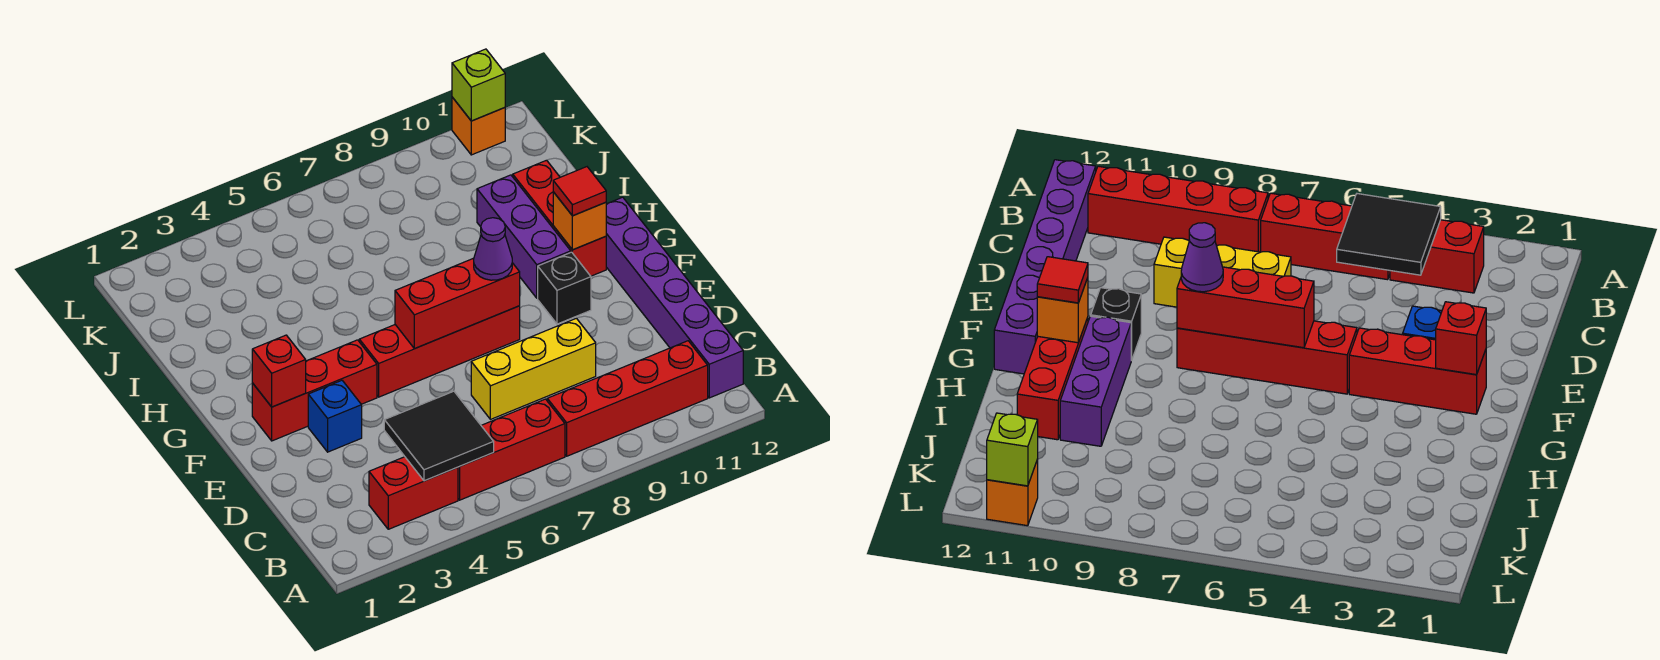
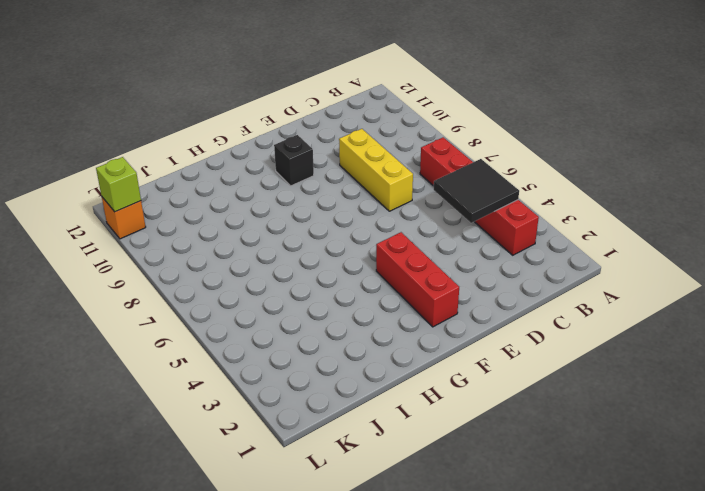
none -> red 1x4 brick [547,341,708,456]
none -> purple 1x6 brick [606,197,743,398]
none -> blue 1x1 brick [308,380,362,452]

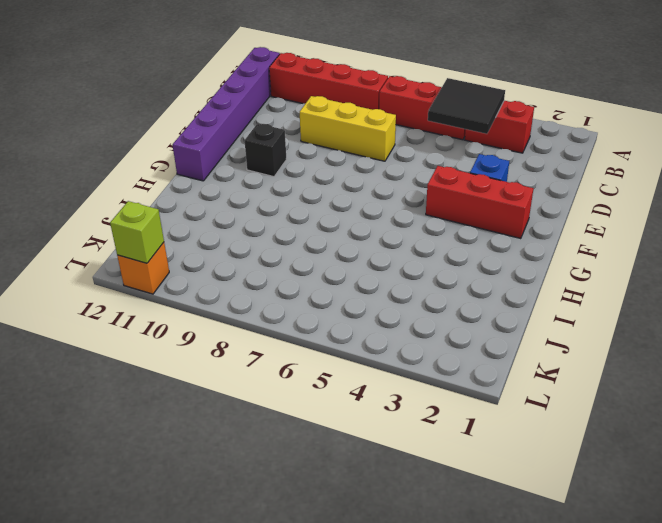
none -> red 1x4 brick [359,306,520,397]
none -> purple 1x3 brick [477,175,571,298]
none -> red 1x3 brick [513,160,606,276]

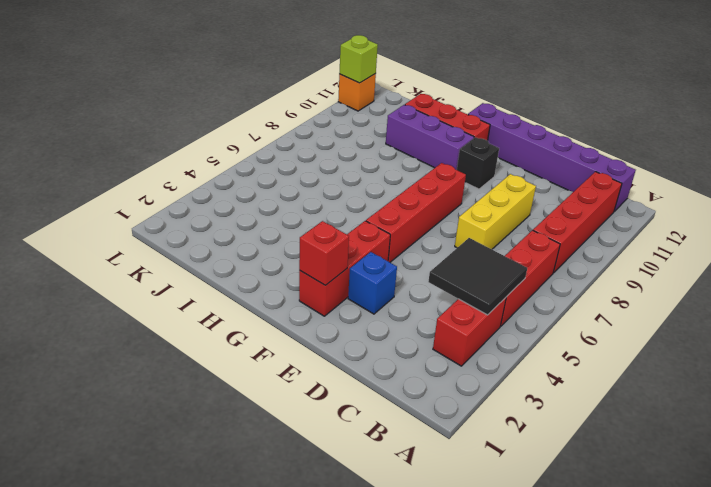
none -> red 1x3 brick [395,258,520,348]
none -> orange 1x1 brick [553,192,606,250]
none -> purple 1x1 cone [474,218,512,280]

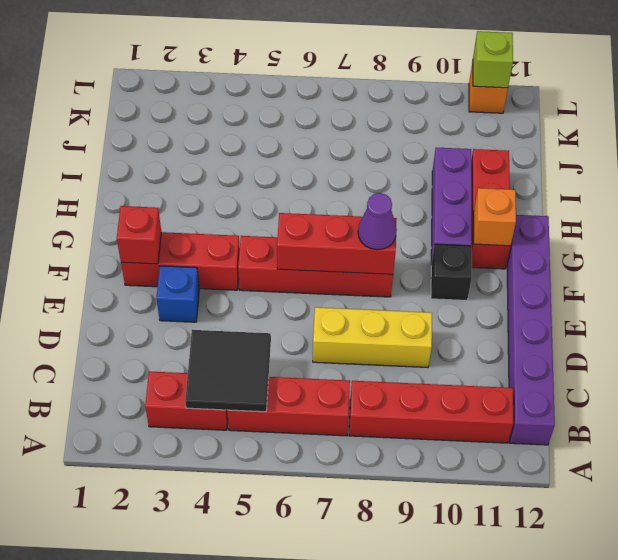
none -> red 1x1 tile [553,167,606,216]

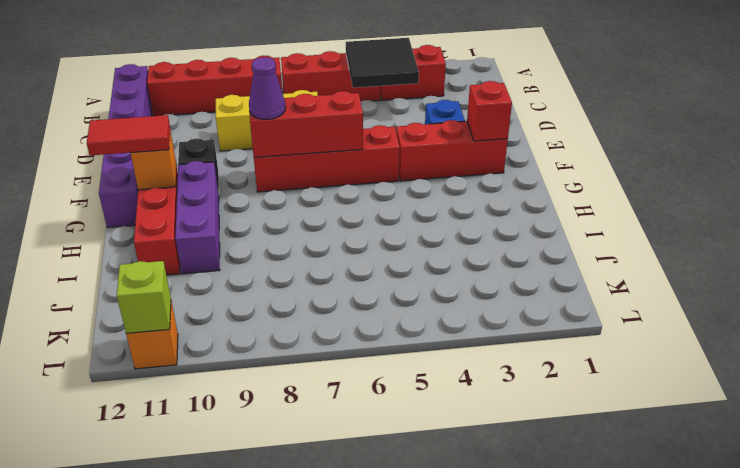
red 1x2 tile [87,115,170,155] -> red 1x1 tile [553,167,606,216]

